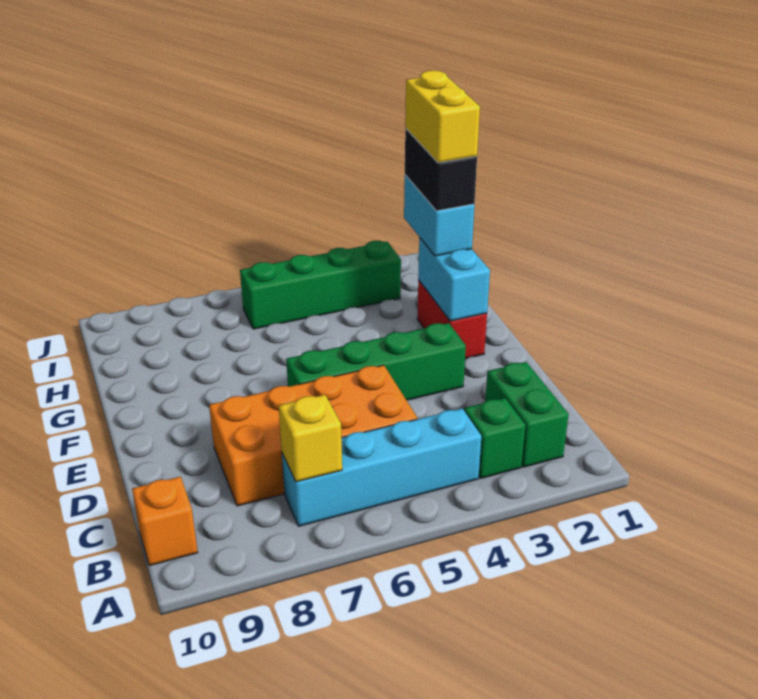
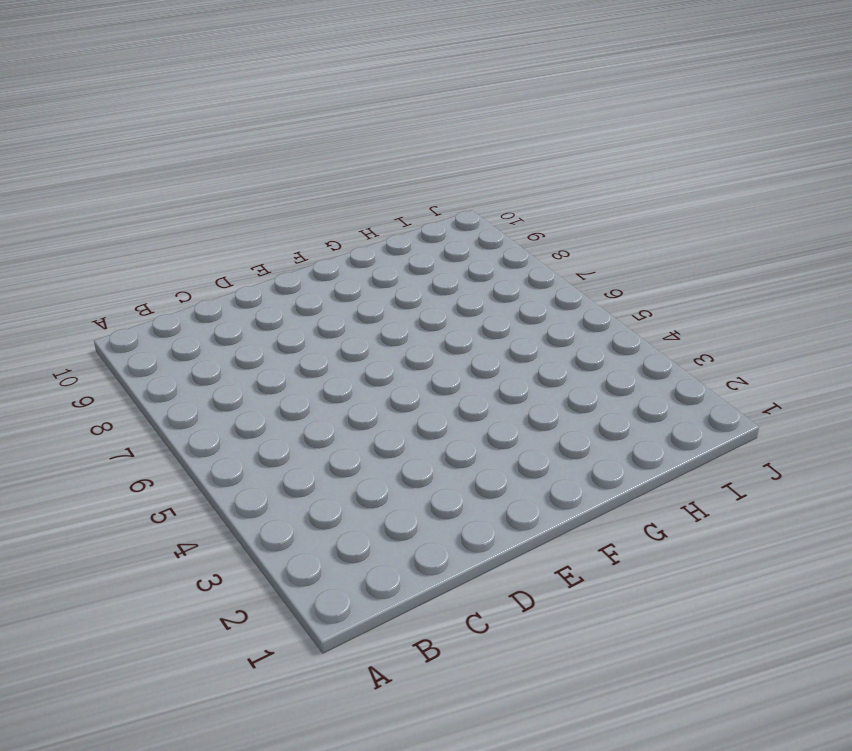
none -> green 1x2 brick [485,362,569,467]
none -> green 1x1 brick [464,398,526,478]
none -> cyan 1x4 brick [282,409,481,526]

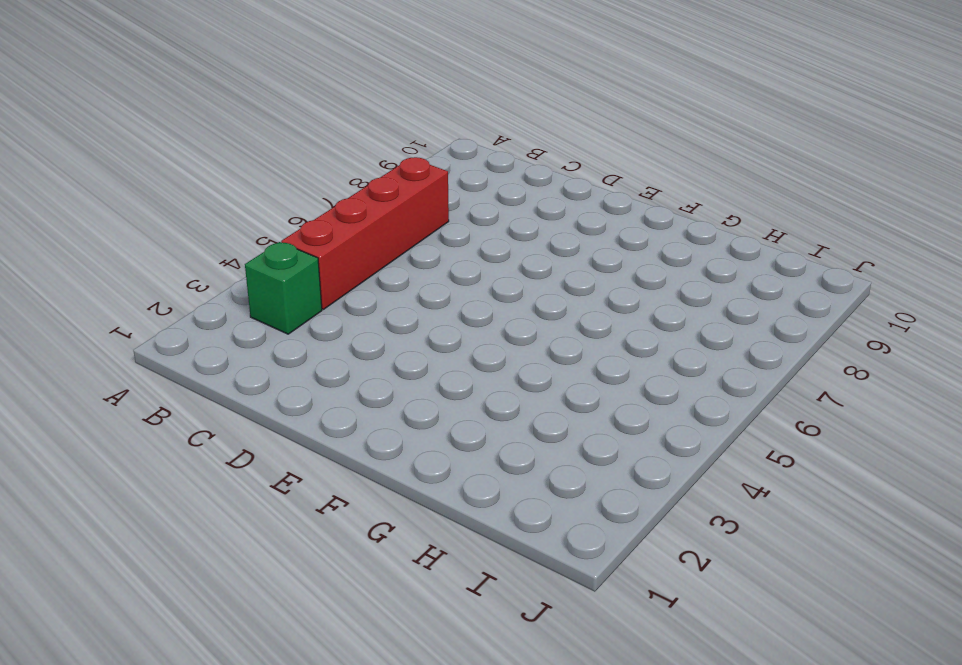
red 1x4 brick [281,157,449,309] -> cyan 1x4 brick [282,409,481,526]
none -> green 1x2 brick [485,362,569,467]
none -> orange 1x1 brick [132,477,198,566]
none -> orange 2x4 brick [209,365,417,506]

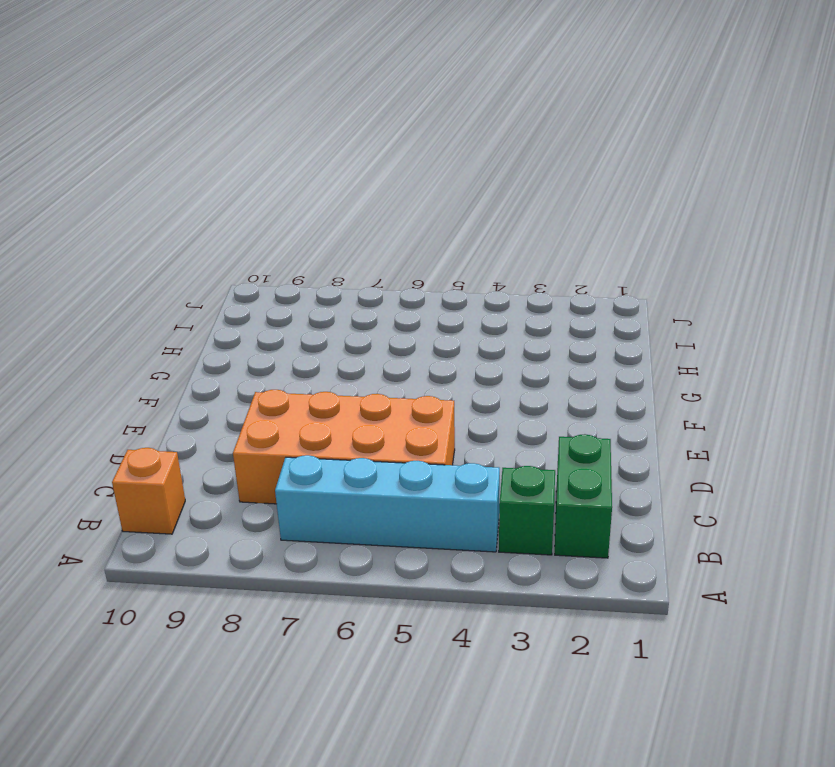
none -> green 1x4 brick [286,323,466,400]
none -> red 1x2 brick [417,280,487,359]
none -> green 1x4 brick [240,241,401,329]

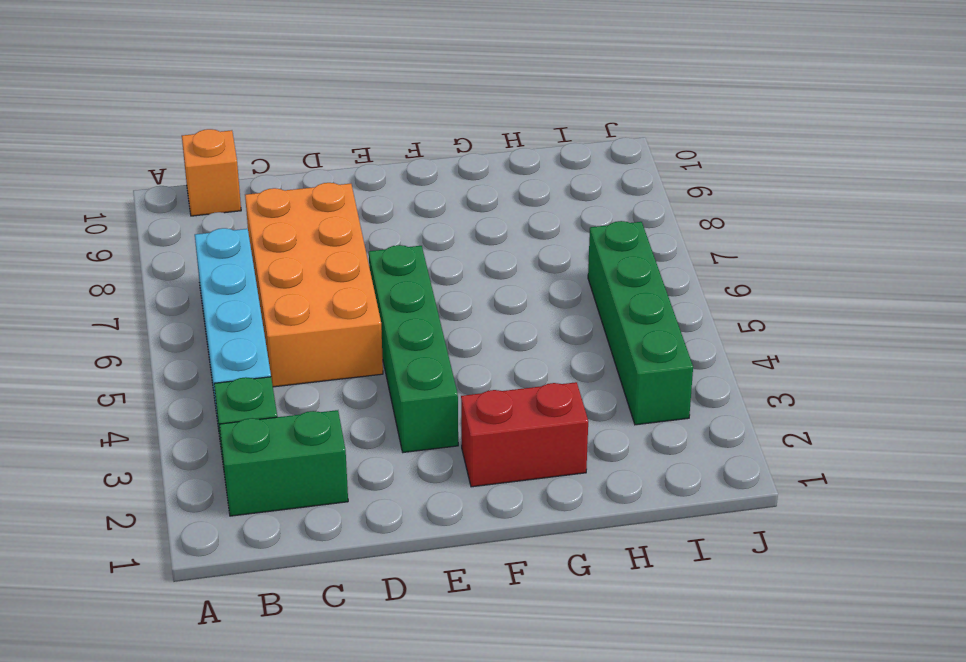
none -> yellow 1x1 brick [279,395,342,482]
none -> cyan 1x2 brick [418,238,490,321]
none -> cyan 1x2 brick [404,175,474,256]

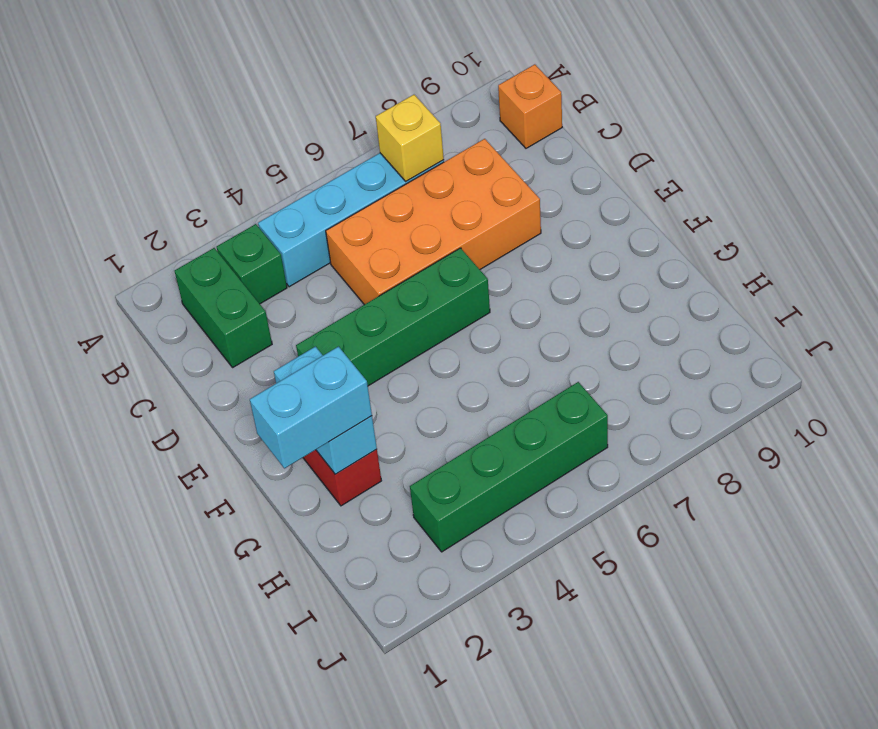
cyan 1x2 brick [250,347,372,468] -> cyan 1x2 brick turned to [404,175,474,256]
none -> black 1x2 brick [405,129,477,211]
none -> yellow 1x2 brick [405,71,480,163]

